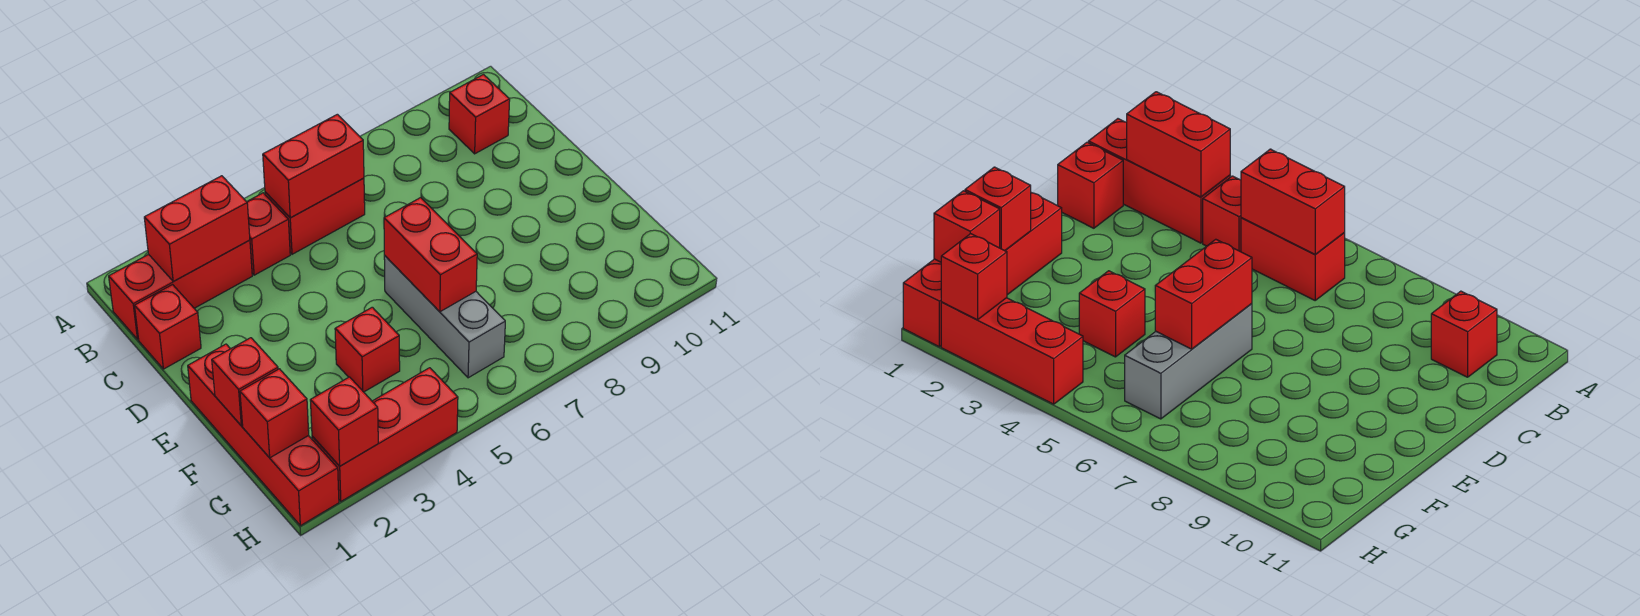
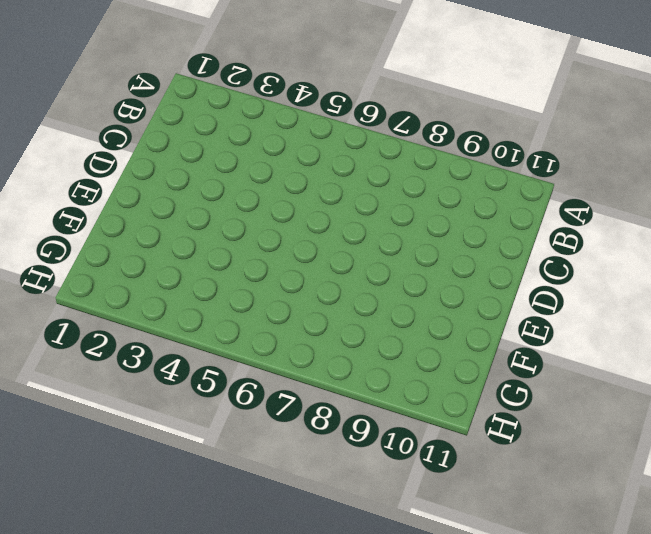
none -> red 1x3 brick [109,240,252,339]
none -> red 1x1 brick [247,193,290,275]
none -> red 1x2 brick [265,178,365,254]

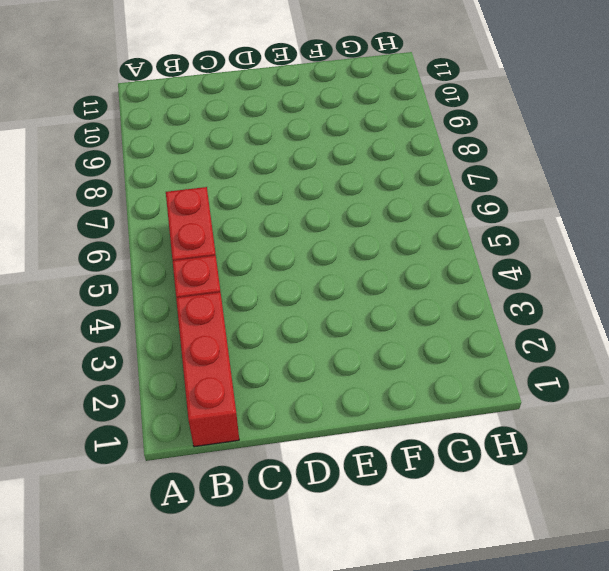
none -> red 1x1 brick [449,75,510,154]
none -> red 1x1 brick [135,285,201,369]
none -> red 1x4 brick [188,344,339,526]

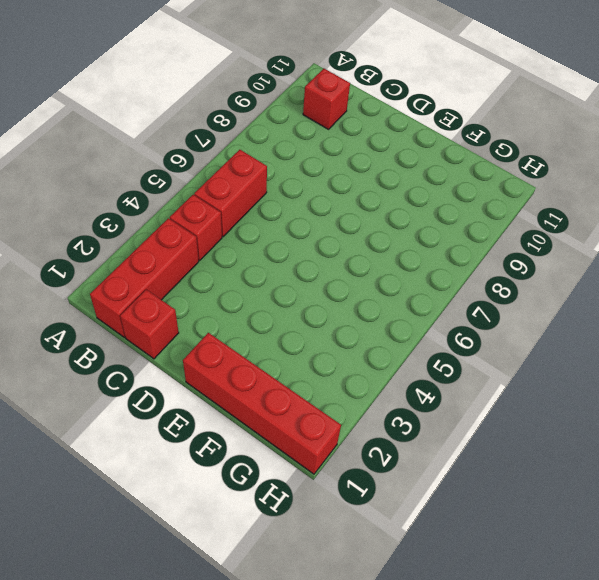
none -> grey 1x3 brick [384,256,505,378]
none -> red 1x1 brick [335,307,400,392]
none -> red 1x3 brick [312,368,458,501]

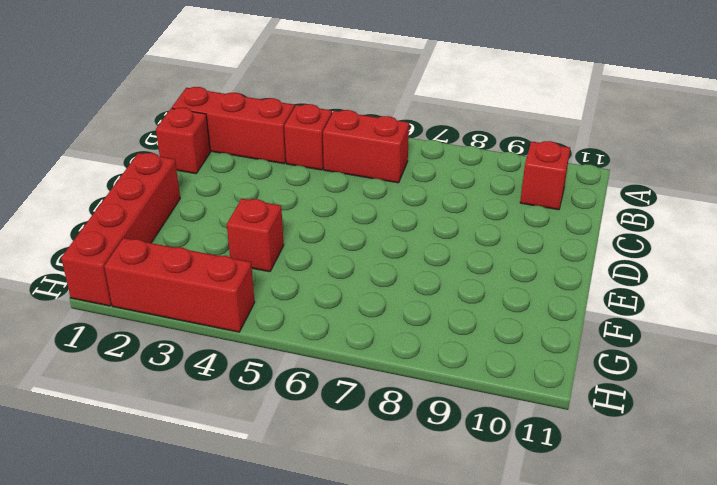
none -> grey 1x3 brick [384,256,505,378]
none -> red 1x2 brick [144,176,250,281]
none -> red 1x2 brick [263,114,364,218]

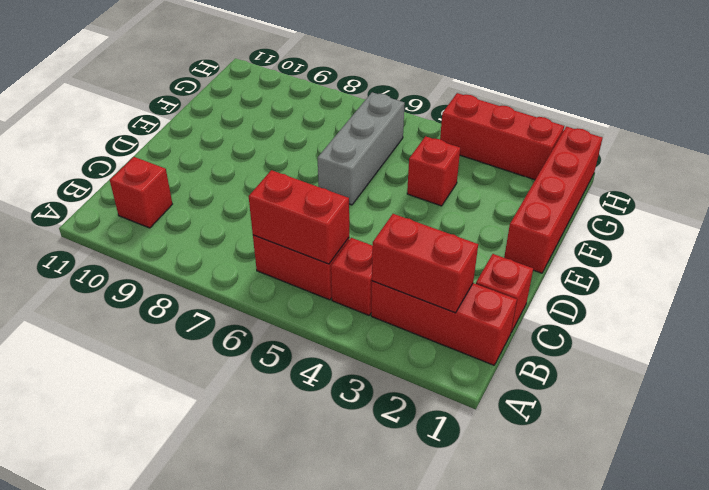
none -> red 1x2 brick [384,198,477,312]
none -> red 1x1 brick [212,338,278,426]
none -> red 1x1 brick [240,369,309,458]

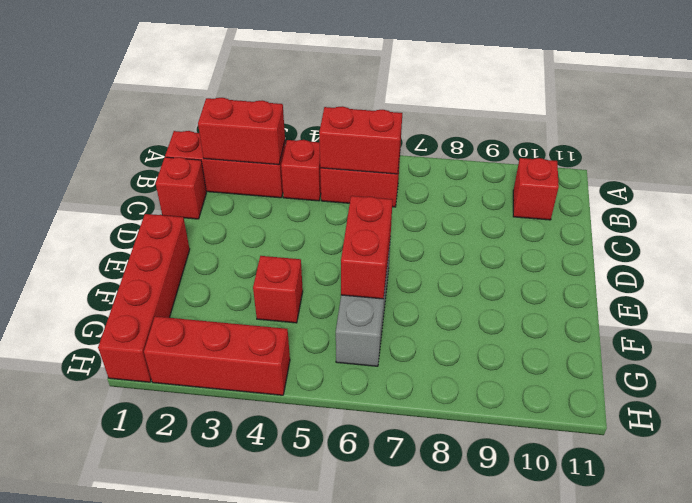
none -> red 1x1 brick [212,338,278,426]
none -> red 1x1 brick [240,369,309,458]
none -> red 1x1 brick [310,377,378,466]

